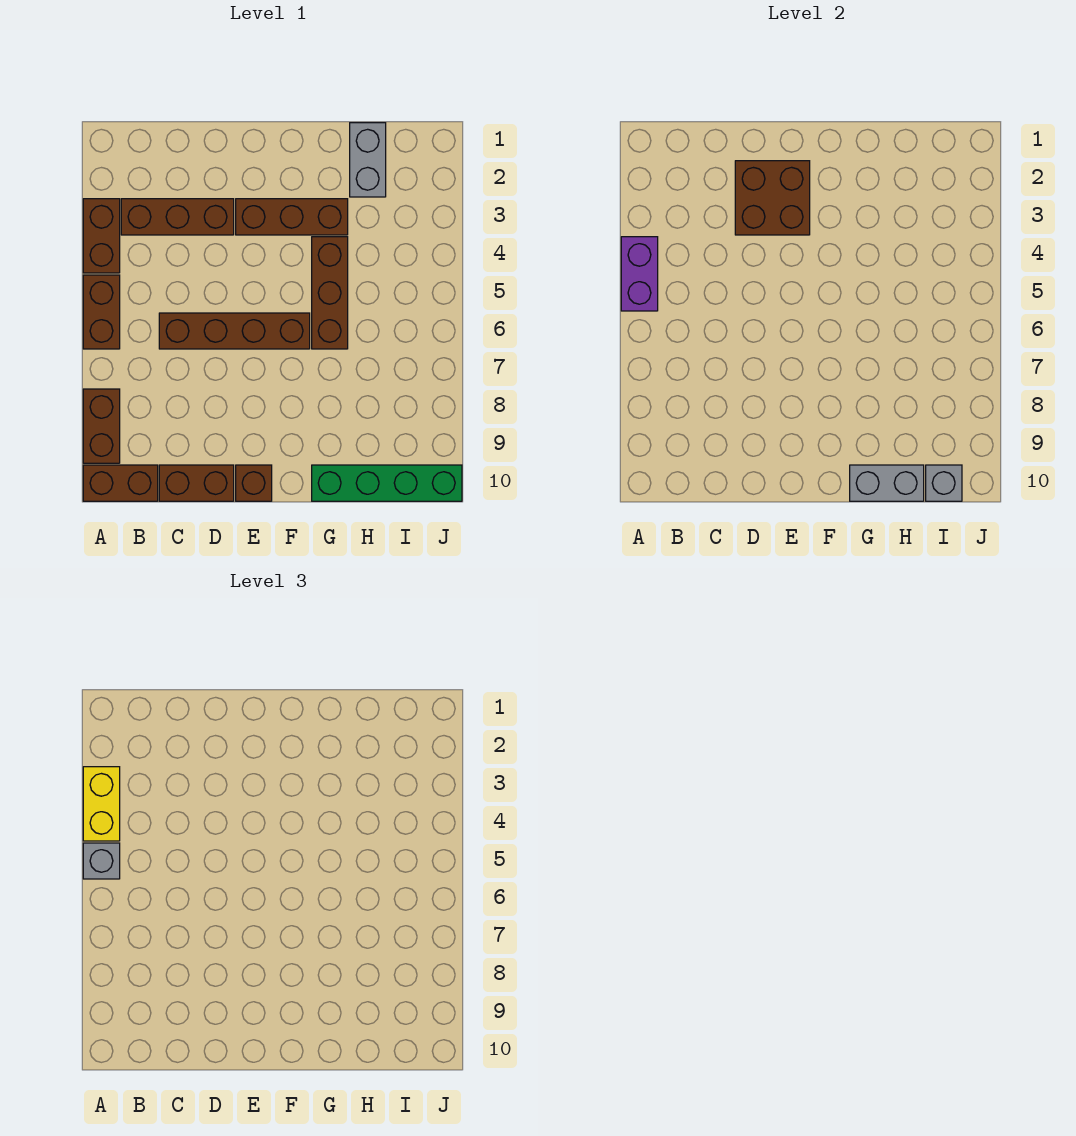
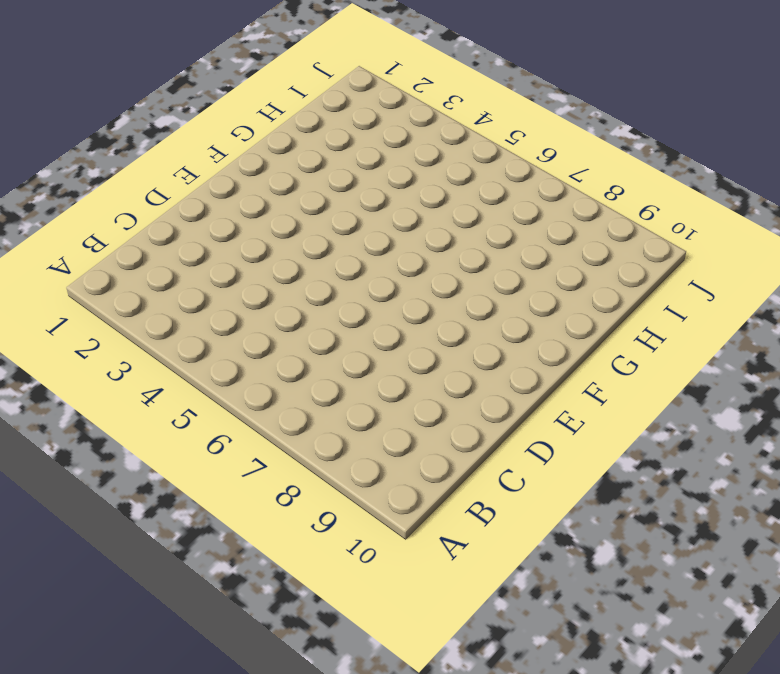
none -> brown 1x2 brick [83,199,120,273]
none -> brown 1x2 brick [83,275,120,349]
none -> brown 1x2 brick [83,389,120,463]

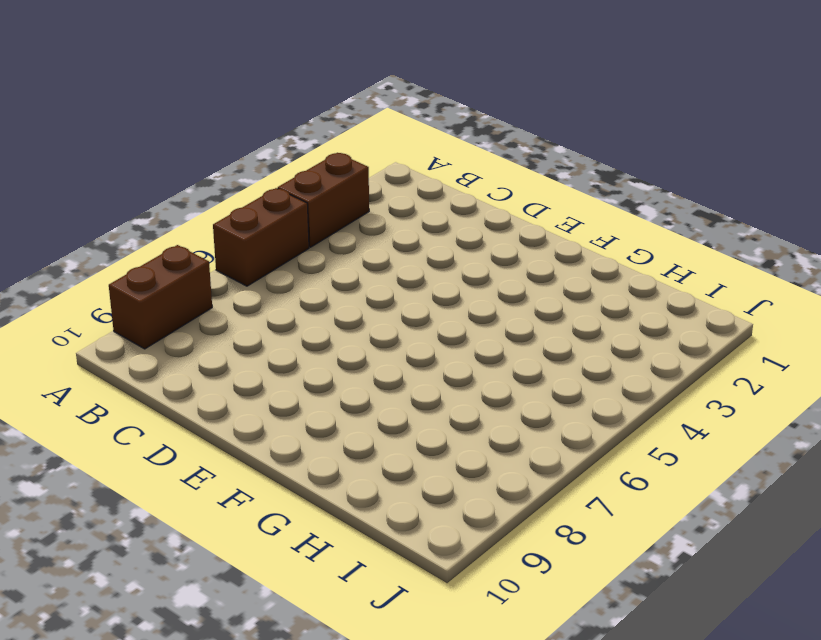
none -> brown 1x2 brick [83,465,158,501]
none -> brown 1x3 brick [121,199,234,235]
none -> brown 1x4 brick [159,313,310,349]

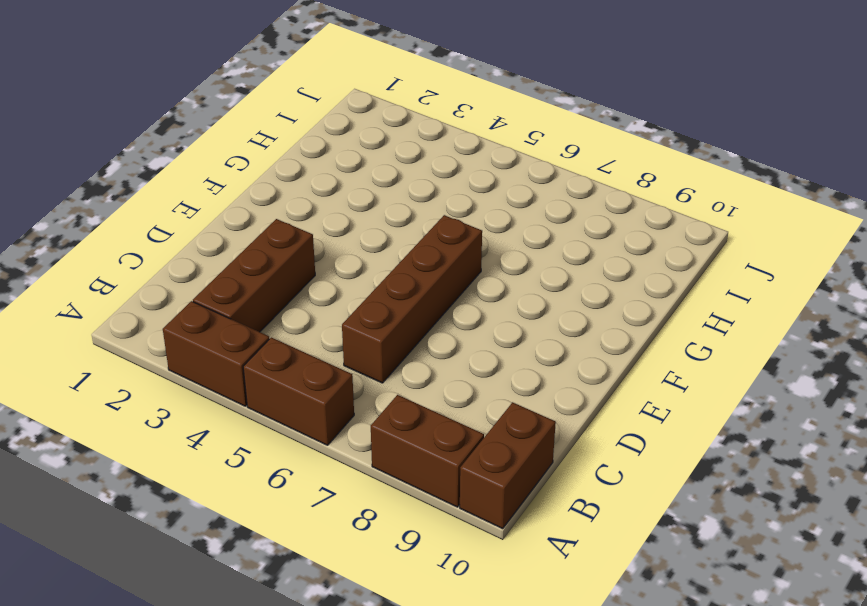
none -> brown 1x2 brick [159,465,234,501]
none -> brown 1x3 brick [236,199,348,235]
none -> brown 1x1 brick [236,465,272,501]

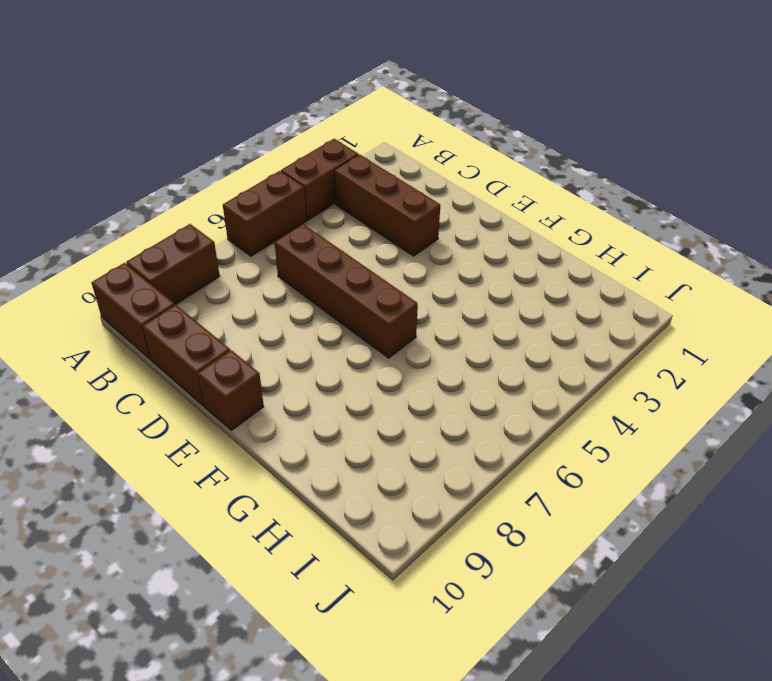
none -> brown 1x3 brick [236,199,348,235]
none -> brown 1x3 brick [312,237,348,349]
none -> green 1x4 brick [312,465,462,501]

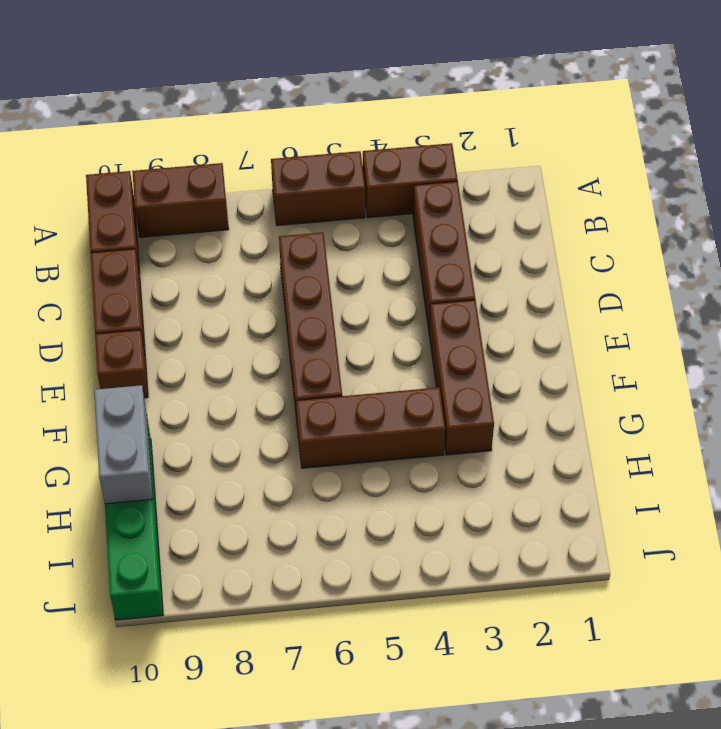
none -> grey 1x2 brick [350,123,386,197]
none -> purple 1x2 brick [621,237,658,311]
none -> brown 2x2 brick [735,161,810,235]

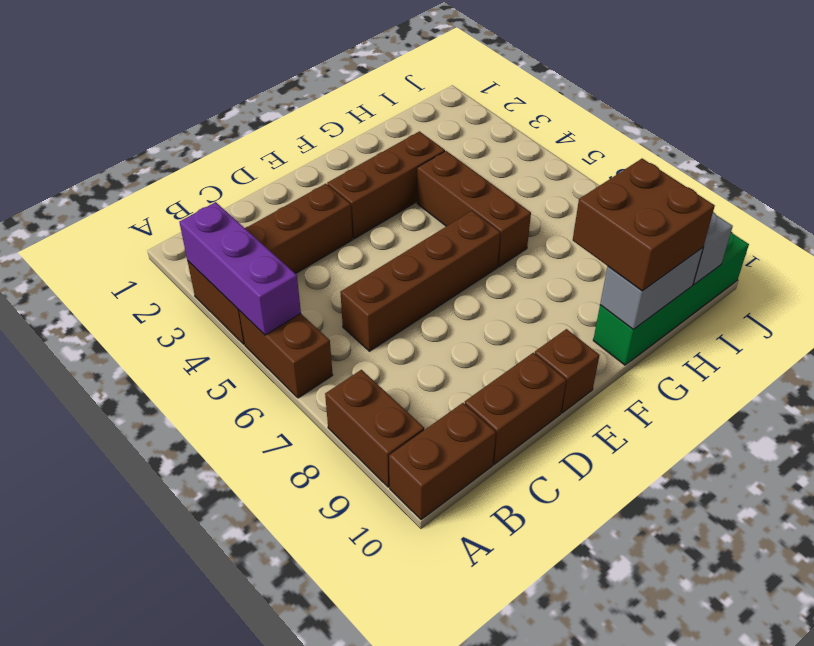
purple 1x3 brick [179,202,301,335] -> purple 1x2 brick [621,237,658,311]
brown 2x2 brick [573,159,715,291] -> brown 2x2 brick moved to [735,161,810,235]
none -> grey 1x2 brick [350,123,386,197]
none -> yellow 1x2 brick [83,767,120,841]
none -> grey 1x1 brick [83,843,120,879]

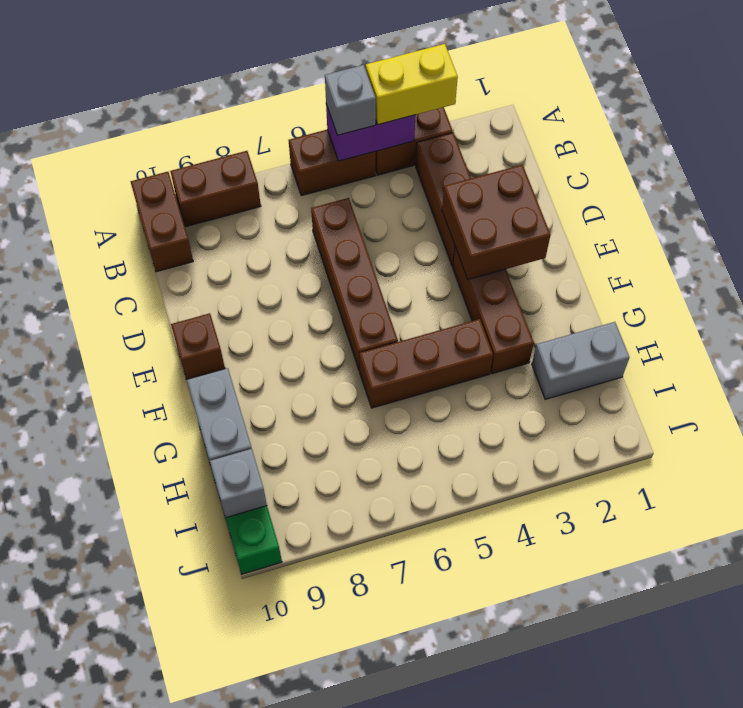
none -> brown 1x2 brick [159,465,234,501]

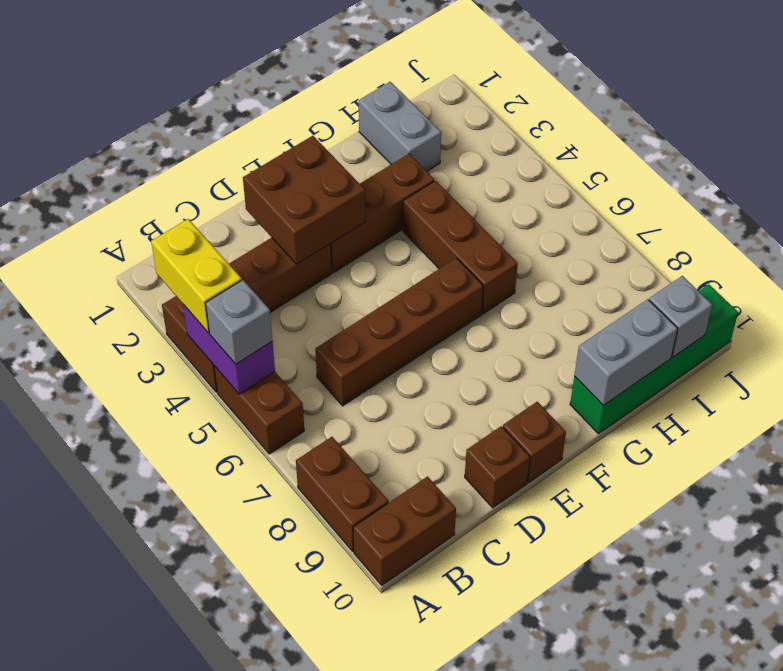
brown 1x1 brick [465,426,530,508] -> brown 1x2 brick [159,465,234,501]

